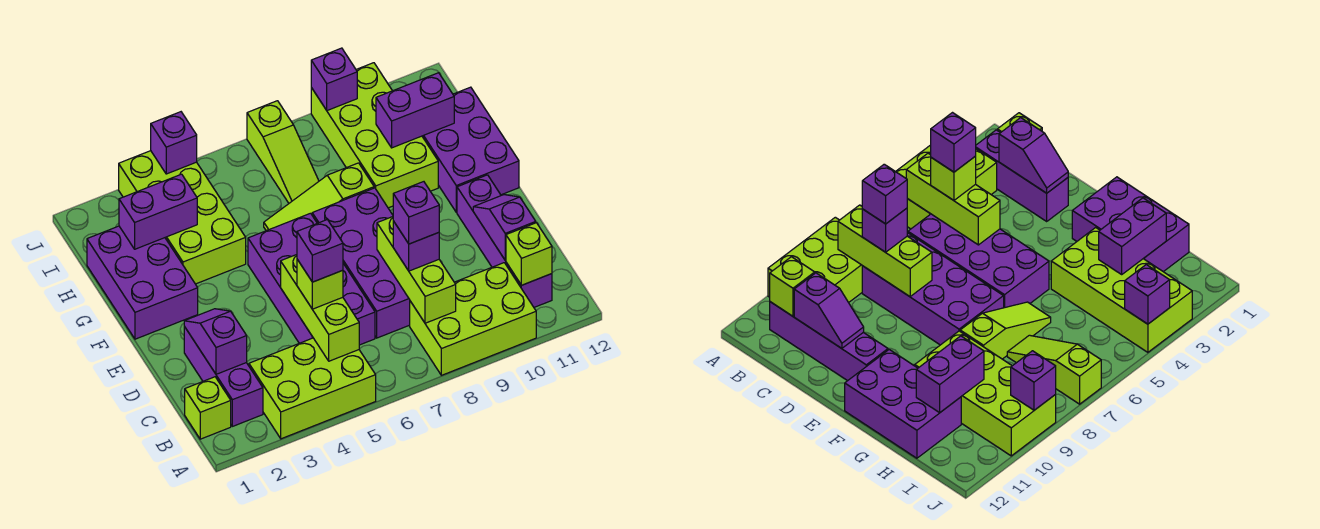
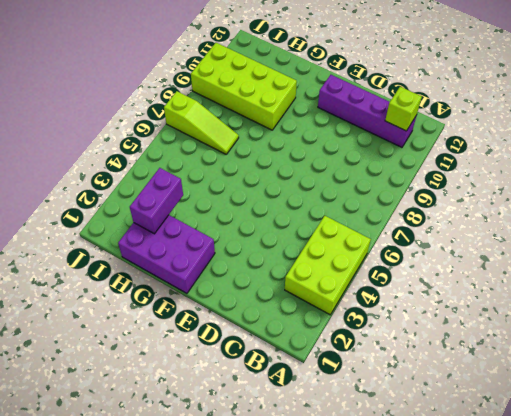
none -> lime 2x3 brick [410,263,536,375]
none -> lime 1x1 brick [185,377,231,439]
none -> purple 1x3 brick [184,327,263,426]

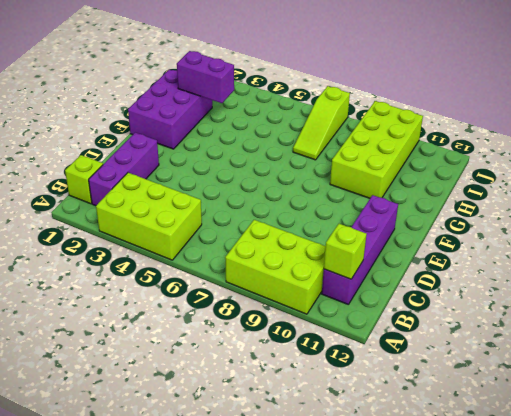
none -> purple 2x4 brick [248,213,375,345]
none -> purple 2x4 brick [312,188,410,338]
none -> purple 2x3 brick [422,87,519,212]

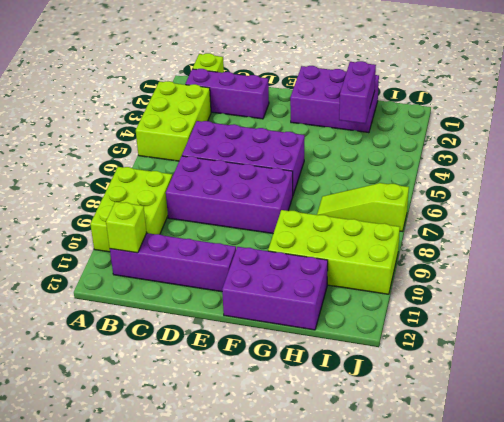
none -> lime 2x4 brick [119,151,246,284]
none -> lime 1x3 slope [264,163,374,231]
none -> lime 1x3 brick [281,255,359,361]

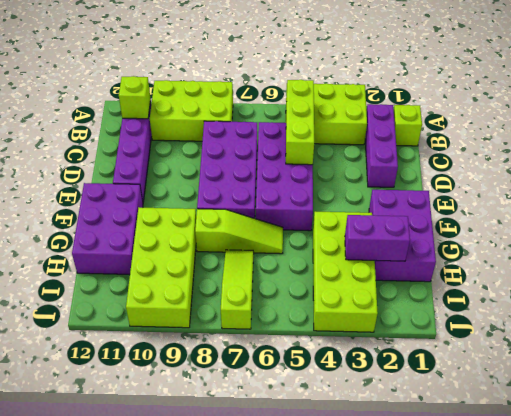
none -> lime 1x3 brick [377,217,456,323]
none -> purple 1x2 slope [184,309,247,374]
none -> purple 1x2 slope [473,195,536,260]

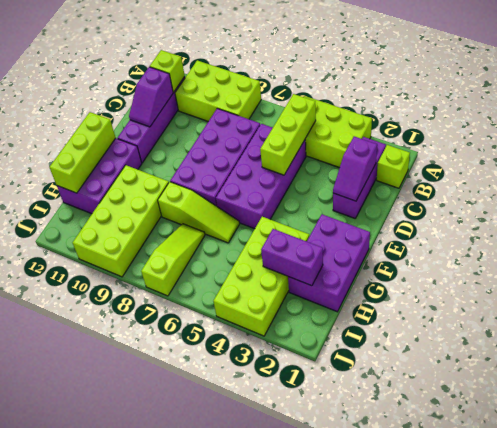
lime 1x3 brick [50,112,116,193] -> lime 1x3 brick moved to [377,217,456,323]
none -> purple 1x2 brick [376,73,454,148]
none -> purple 1x1 brick [151,112,197,174]
none -> purple 1x1 brick [311,48,357,110]

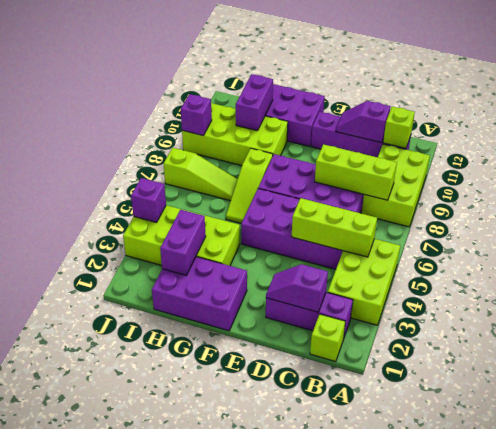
none -> lime 1x1 brick [297,259,343,309]
none -> purple 1x1 brick [393,221,439,271]
none -> purple 1x1 brick [297,220,343,282]

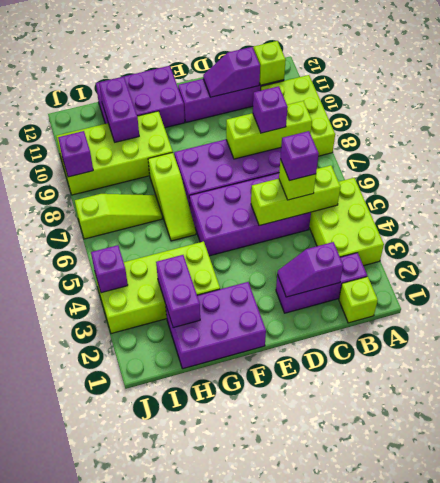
none -> purple 1x1 brick [393,182,439,244]

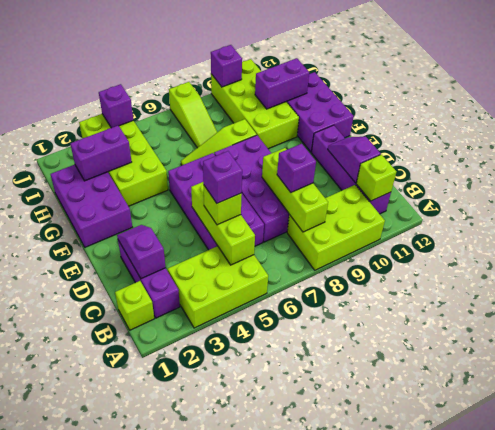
none -> purple 1x1 brick [393,182,439,244]

